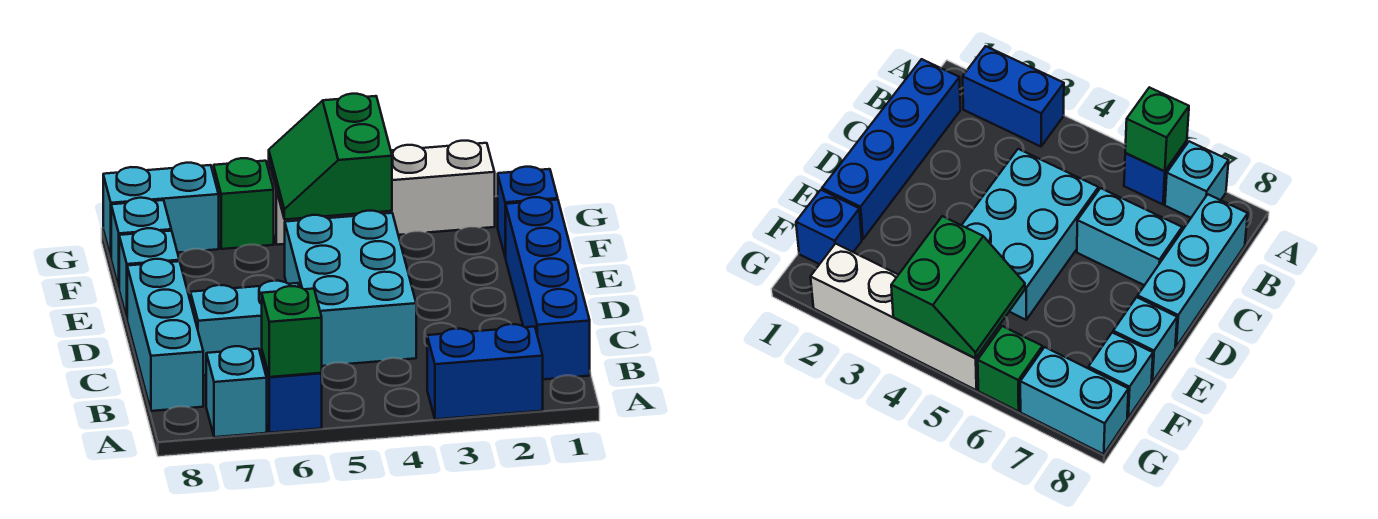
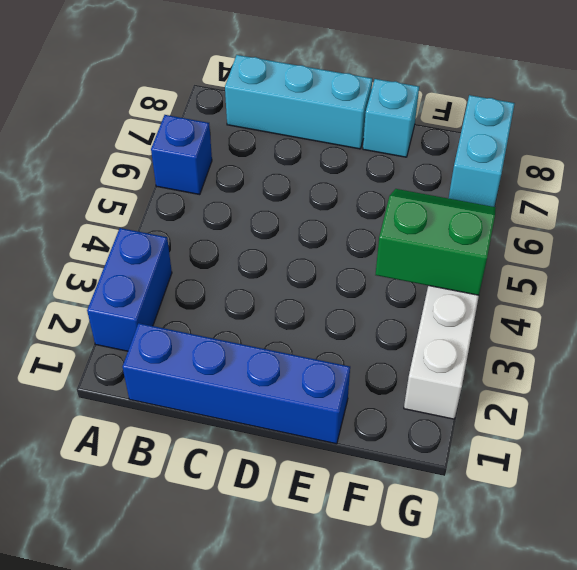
none -> cyan 1x1 brick [206,346,267,437]
none -> cyan 2x3 brick [285,211,416,366]
none -> cyan 1x2 brick [190,281,299,376]

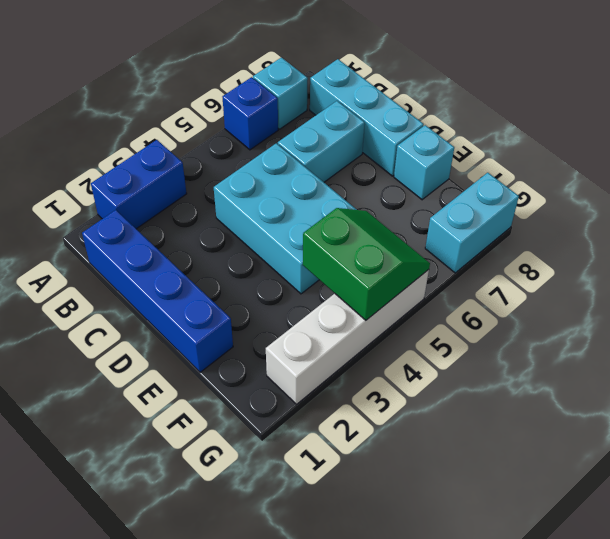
none -> blue 1x1 brick [498,167,558,257]
none -> cyan 1x1 brick [111,198,171,287]
none -> green 1x1 brick [214,158,274,249]

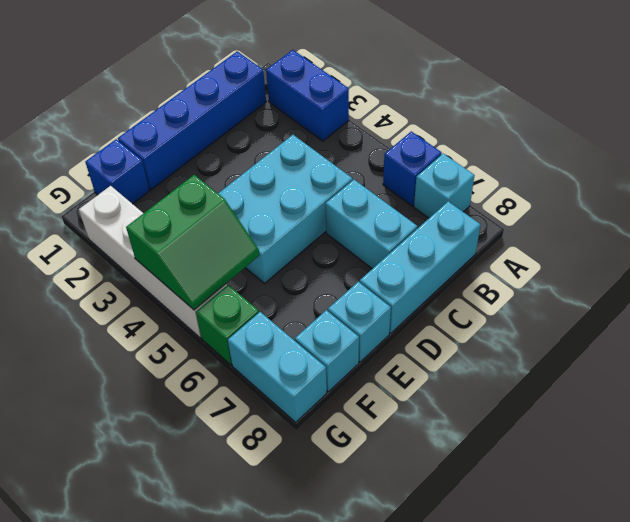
none -> green 1x1 brick [262,286,322,377]

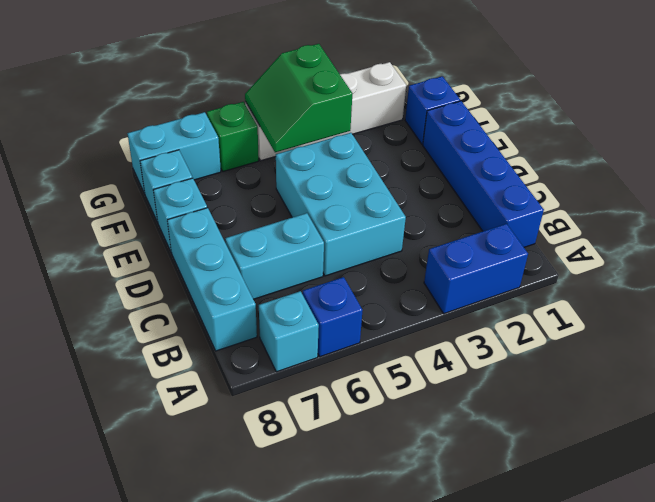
none -> green 1x1 brick [262,286,322,377]

